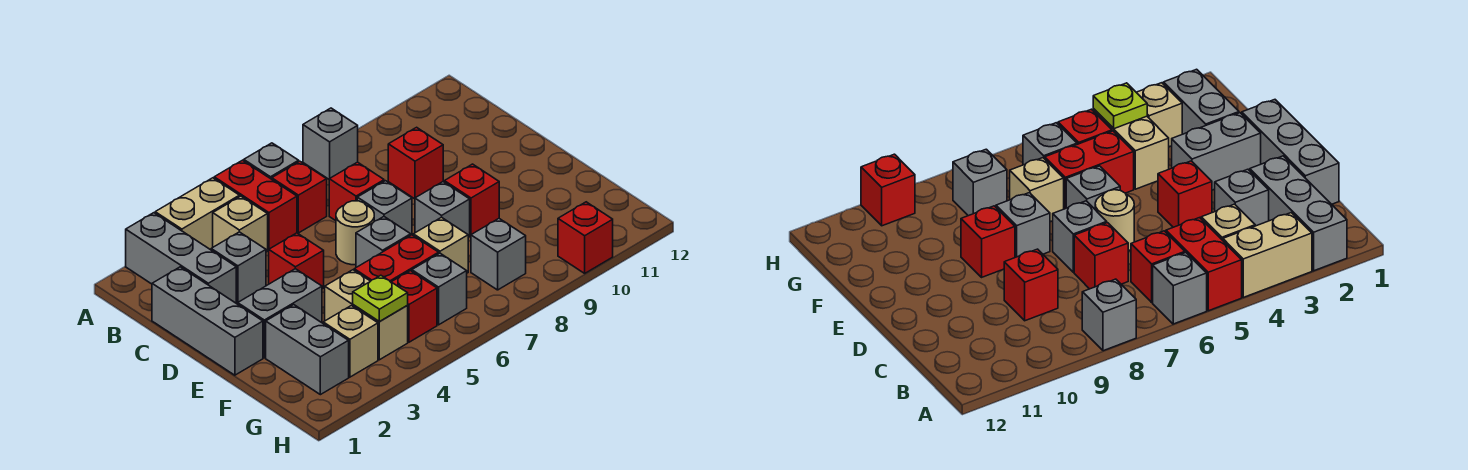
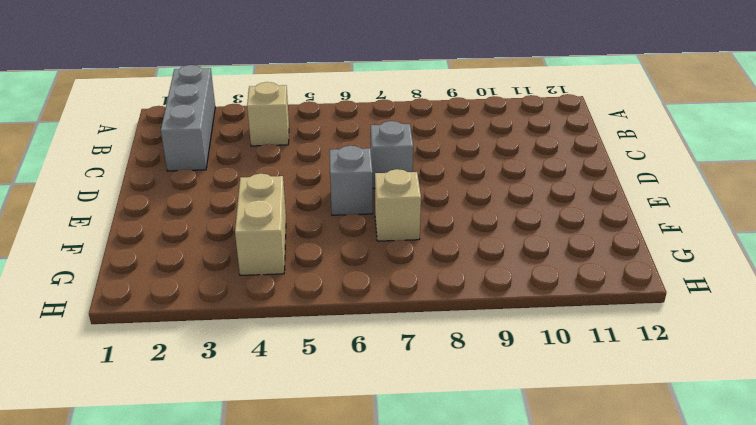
none -> tan 1x2 brick [155,178,240,250]
none -> red 1x2 brick [214,160,297,250]
none -> grey 1x1 brick [244,143,299,179]

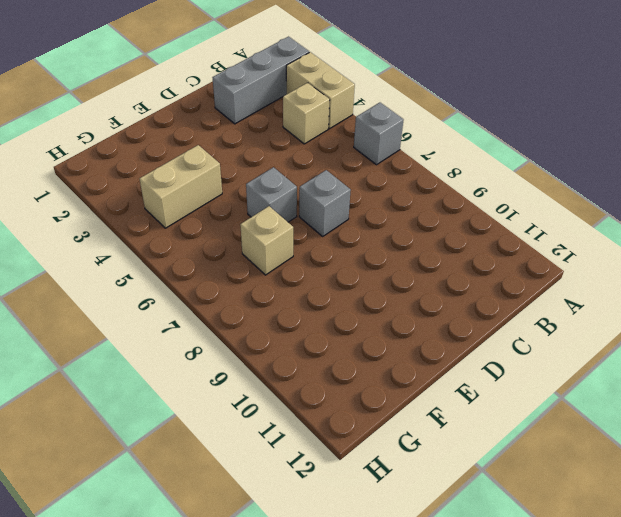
none -> red 1x2 brick [214,160,297,250]
none -> grey 1x1 brick [303,108,358,179]
none -> red 1x1 brick [272,161,327,233]

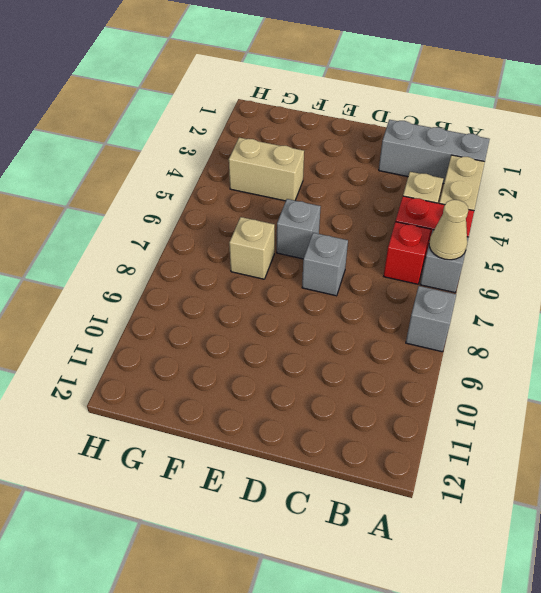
tan 1x1 cone [429,200,468,260] -> none
none -> grey 1x3 brick [152,267,263,375]
none -> grey 1x1 brick [211,232,266,304]
none -> red 1x1 brick [329,162,384,221]

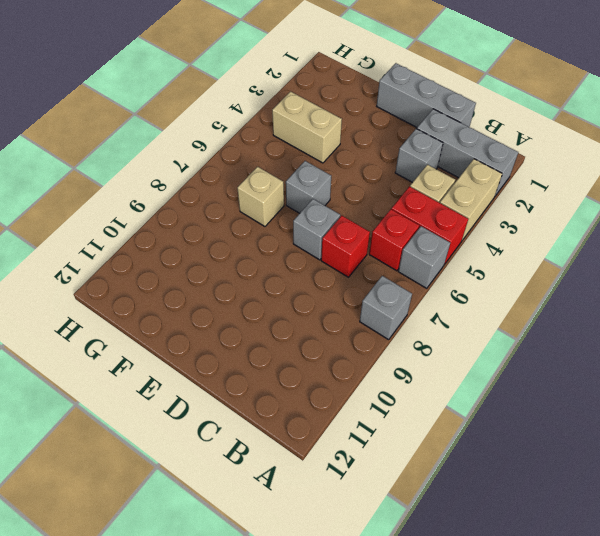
none -> red 1x1 brick [388,127,443,199]
none -> red 1x1 brick [269,233,324,289]
none -> tan 1x1 round brick [336,201,374,265]

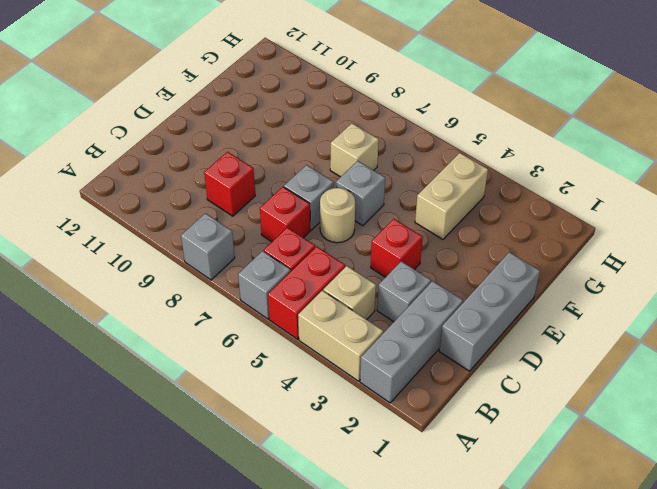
none -> grey 1x2 brick [238,269,322,358]
none -> grey 1x1 brick [415,182,470,238]
none -> red 1x1 brick [444,164,499,236]

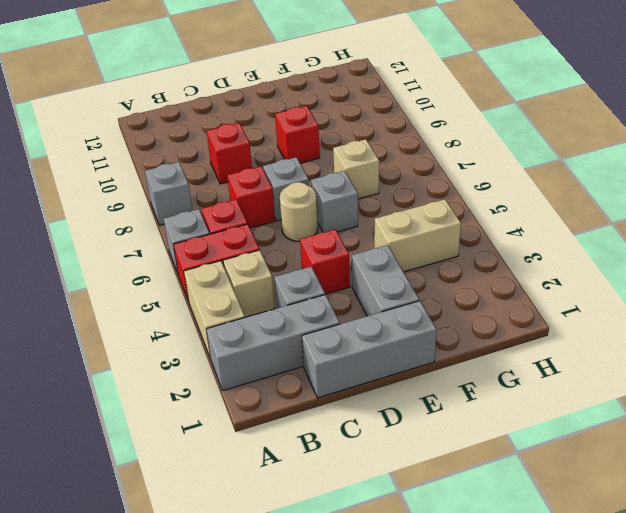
none -> grey 1x1 brick [415,182,470,238]
none -> grey 1x2 brick [266,305,349,395]
none -> red 1x2 brick [354,235,439,282]

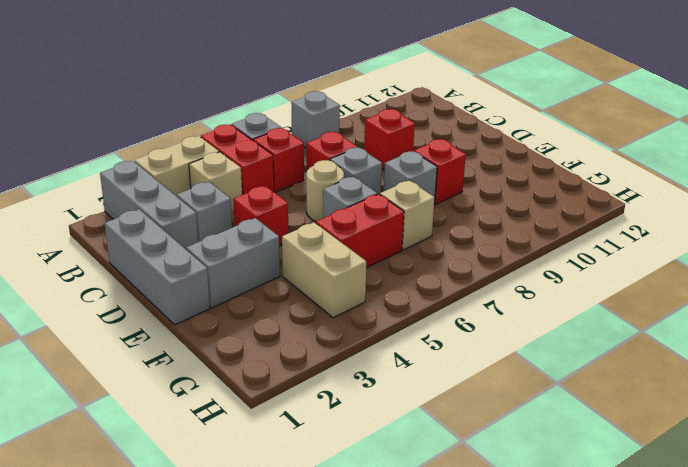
none -> grey 1x2 brick [266,305,349,395]
none -> tan 1x1 brick [323,306,378,377]
none -> red 1x1 brick [392,271,437,342]

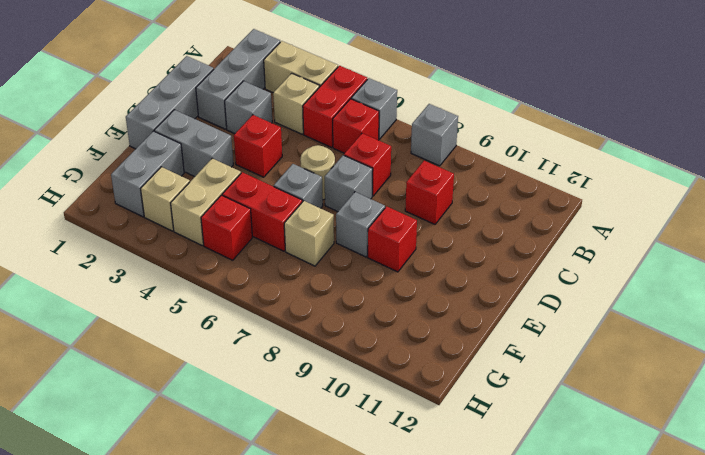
none -> grey 1x1 brick [412,253,467,325]
none -> grey 1x1 brick [471,219,526,290]
none -> red 1x1 brick [558,202,613,273]

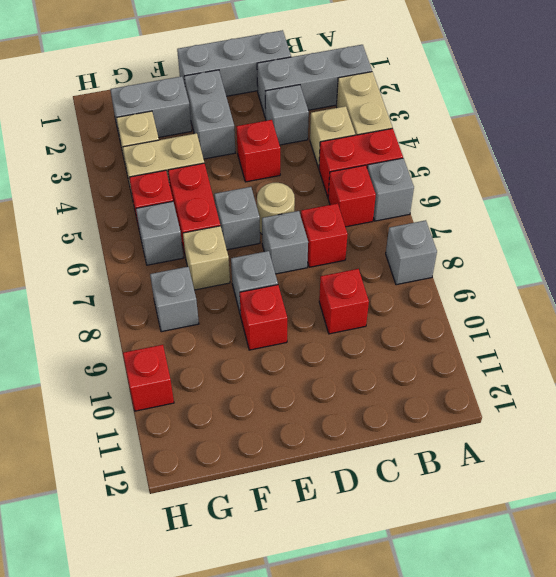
none -> lime 1x1 plate [353,275,408,321]

